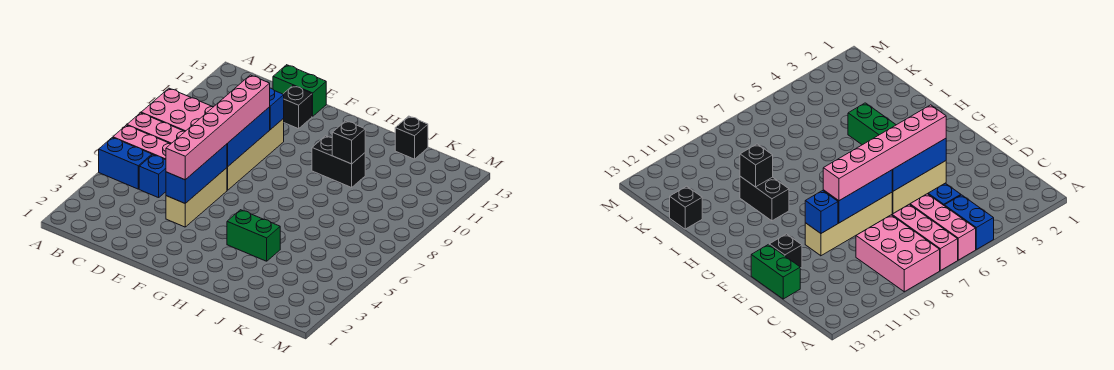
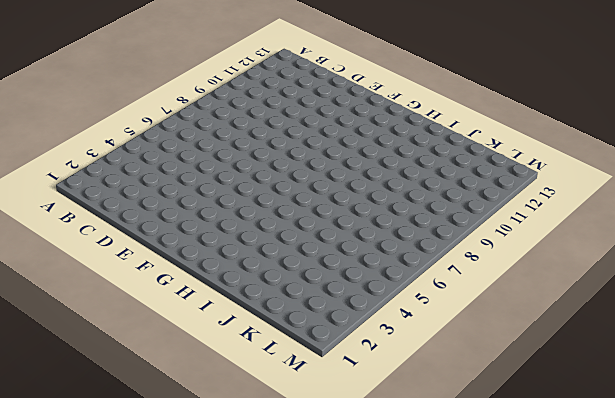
none -> blue 1x2 brick [99,138,152,189]
none -> pink 1x3 brick [113,125,170,160]
none -> pink 1x3 brick [127,113,185,144]

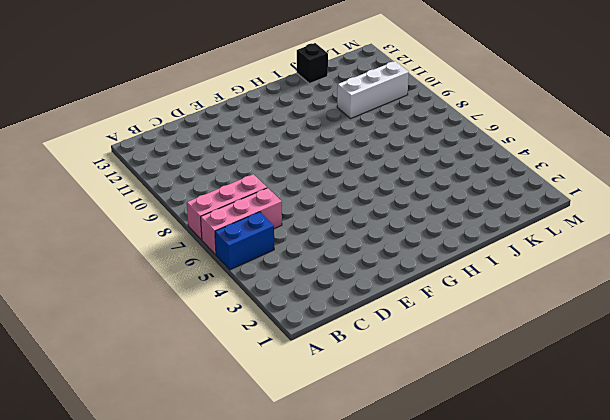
white 1x3 brick [337,61,409,119] -> none
none -> pink 2x3 brick [141,88,213,131]
none -> blue 1x1 brick [139,155,166,198]
none -> green 1x2 brick [273,65,326,116]

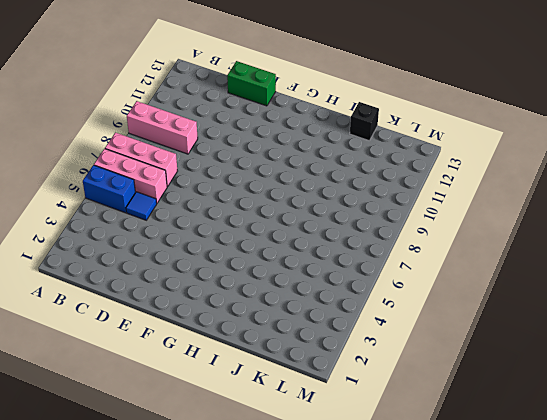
pink 1x3 brick [127,101,198,154] -> pink 2x3 brick [141,88,213,131]
blue 1x1 tile [126,192,157,220] -> blue 1x1 brick [139,155,166,198]
none -> tan 1x3 brick [166,168,227,227]
none -> tan 1x4 brick [227,119,284,190]
none -> black 1x1 brick [283,86,312,129]

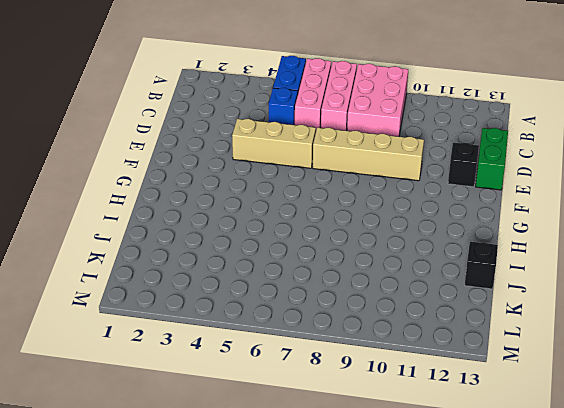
none -> green 1x2 brick [227,210,280,261]
none -> black 1x2 brick [312,136,365,187]
none -> blue 1x3 brick [166,144,227,203]

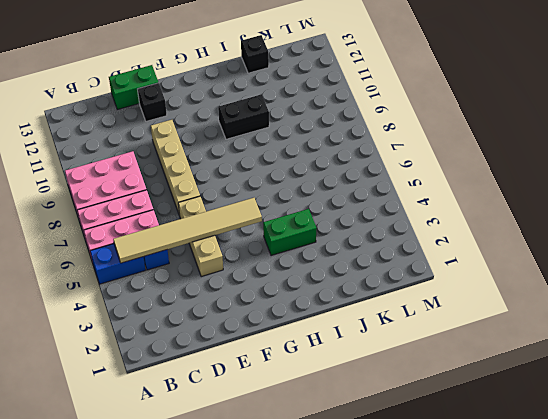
tan 1x6 tile [113,198,262,263] -> blue 1x3 brick [166,144,227,203]
none -> blue 1x3 brick [227,107,270,167]
none -> blue 1x1 brick [270,88,284,130]
none -> black 1x1 brick [332,121,365,164]

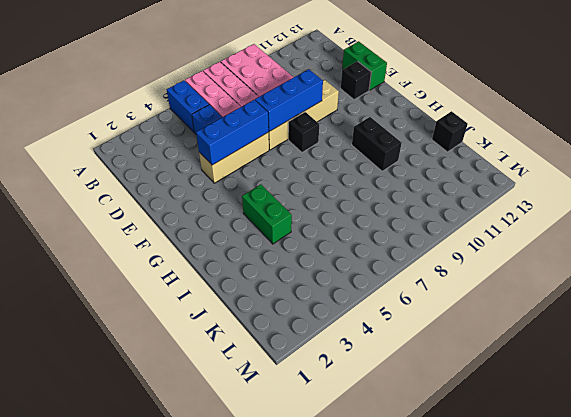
black 1x1 brick [288,112,319,152] -> black 1x1 brick moved to [332,121,365,164]
none -> blue 1x1 brick [270,88,284,130]
none -> pink 1x6 brick [166,75,270,180]

